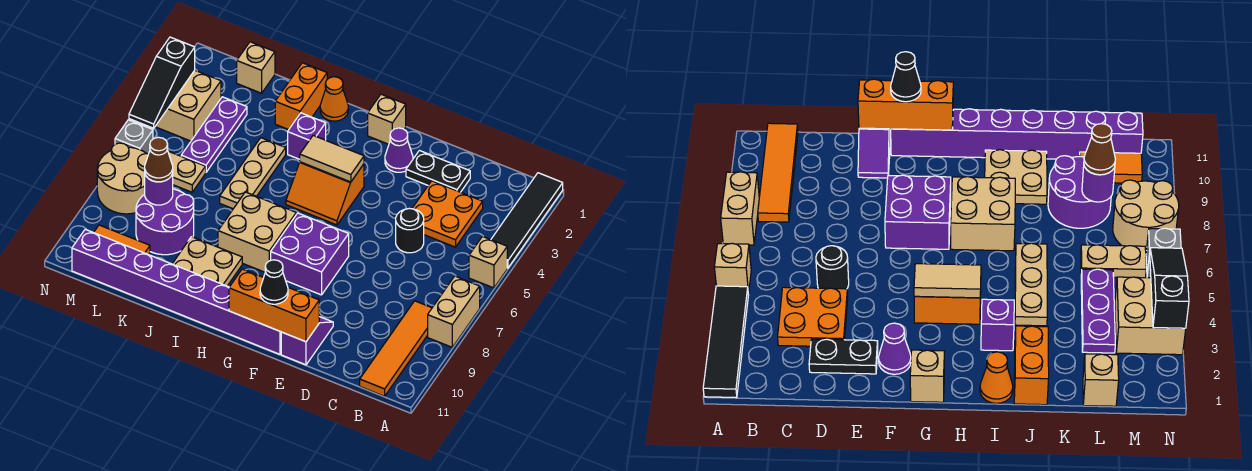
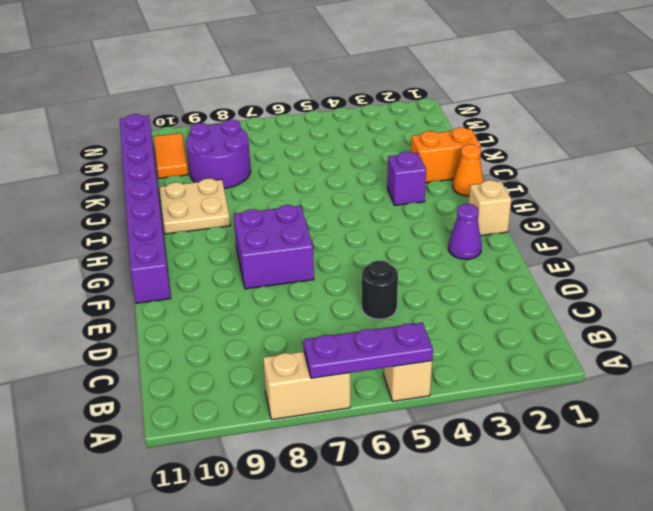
purple 1x3 plate [304,323,433,378] -> purple 1x3 plate moved to [181,97,247,172]
none -> black 1x4 tile [491,173,563,268]
none -> orange 1x4 tile [360,301,432,396]
none -> orange 2x2 plate [412,181,483,247]
none -> black 1x2 plate [406,151,470,192]

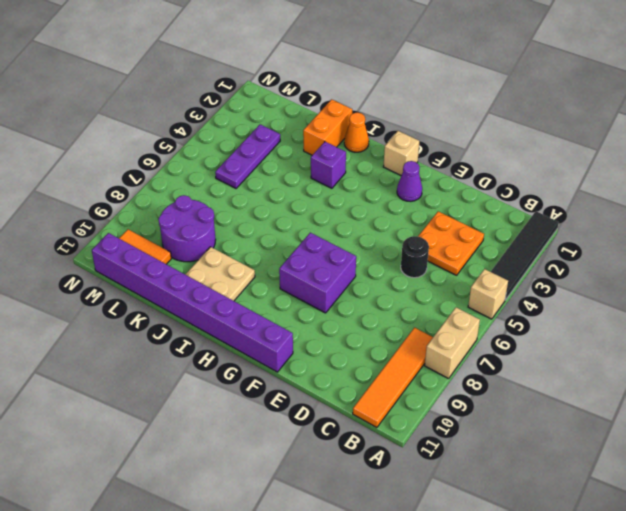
none -> black 1x2 plate [406,151,470,192]
none -> purple 1x2 slope [281,317,333,365]
none -> orange 2x2 slope [286,162,364,225]
none -> tan 2x2 brick [218,192,296,272]

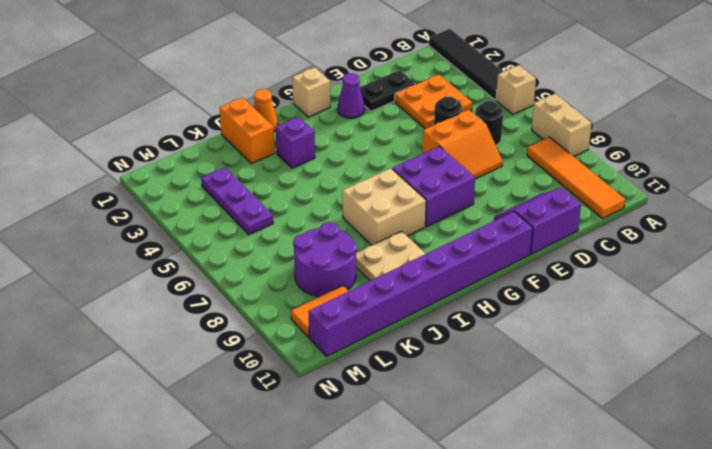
black 1x1 round brick [475,101,503,145] -> none
orange 2x2 slope [422,110,503,179] -> orange 2x2 slope moved to [286,162,364,225]
purple 2x2 slope [494,188,581,254] -> purple 1x2 slope [281,317,333,365]
none -> tan 1x3 plate [220,138,286,209]
none -> tan 1x1 brick [237,42,275,93]
none -> tan 1x2 plate [168,151,206,192]
none -> tan 2x2 brick [155,70,221,141]

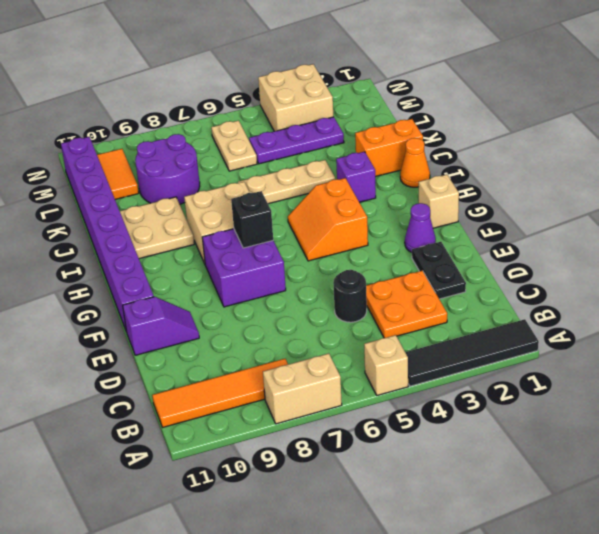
black 1x1 brick [231,191,273,248] -> none
none -> tan 1x1 brick [237,42,275,93]
none -> tan 2x2 round brick [97,143,148,214]
none -> grey 1x1 brick [115,120,153,154]
none -> orange 1x3 brick [229,269,319,342]

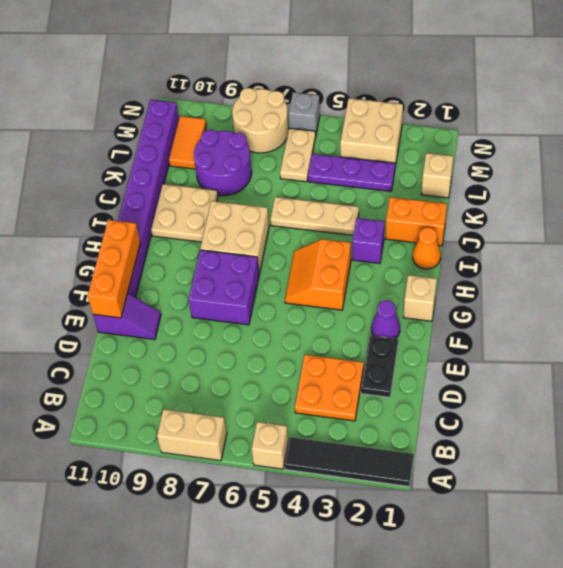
none -> orange 1x4 tile [360,301,432,396]
none -> black 1x1 round brick [396,208,424,253]
none -> tan 1x2 tile [300,135,364,182]
none -> purple 1x1 round brick [145,174,173,205]

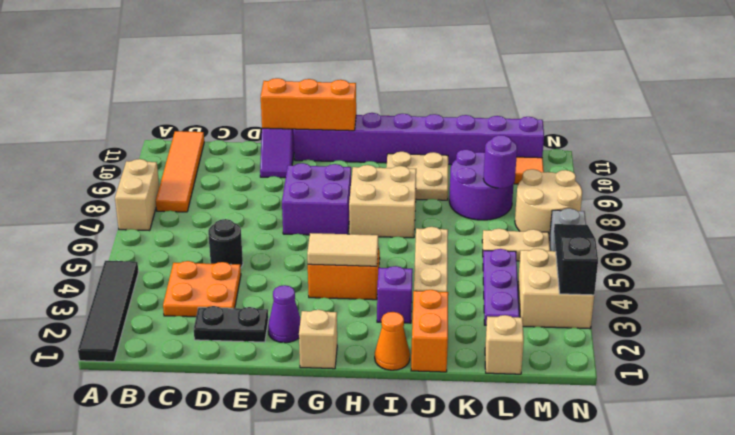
none -> tan 1x1 brick [469,237,507,288]
none -> black 1x1 cone [260,260,288,304]
none -> brown 1x1 cone [145,137,173,182]

